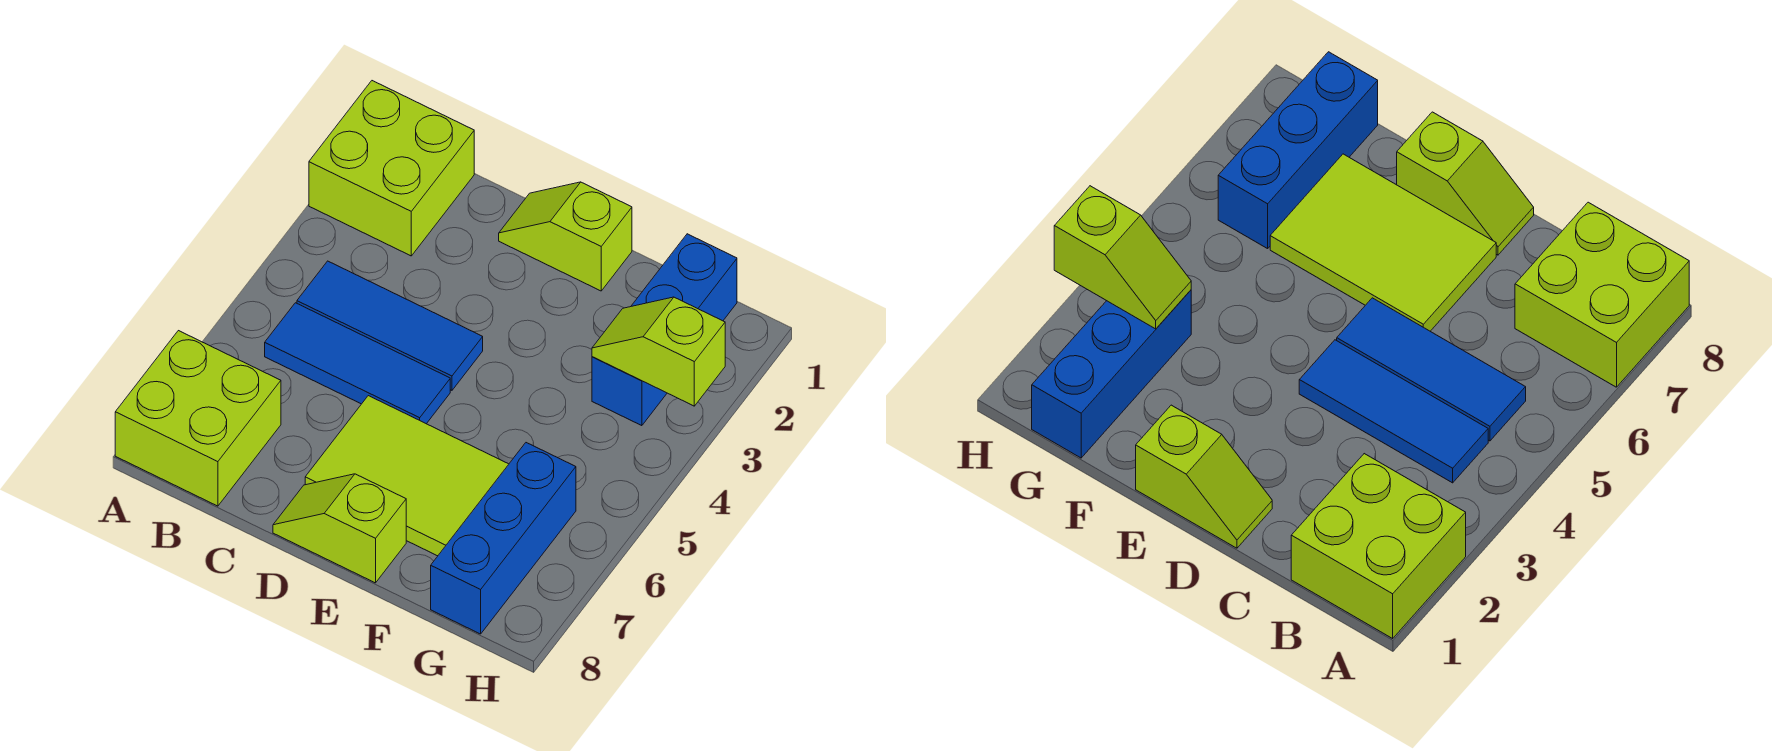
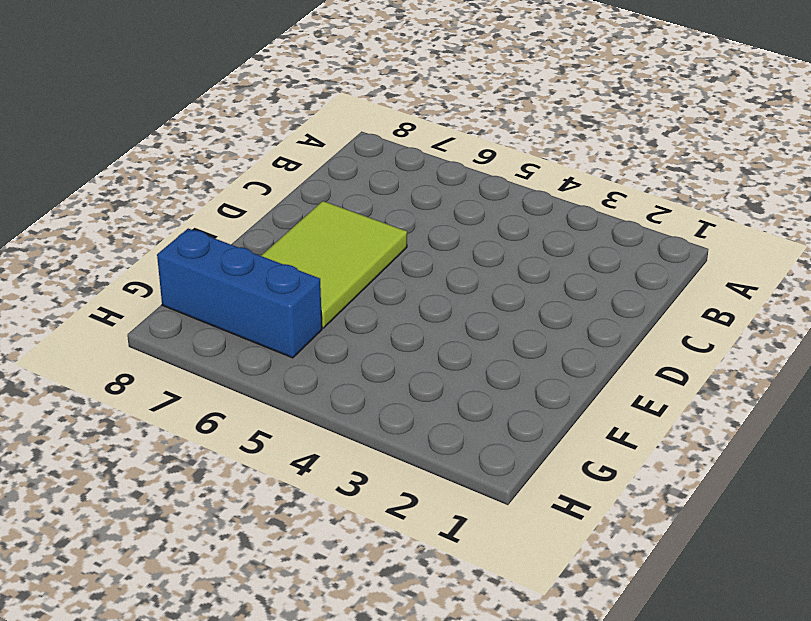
none -> lime 2x2 brick [309,81,474,256]
none -> lime 2x2 brick [115,331,281,506]

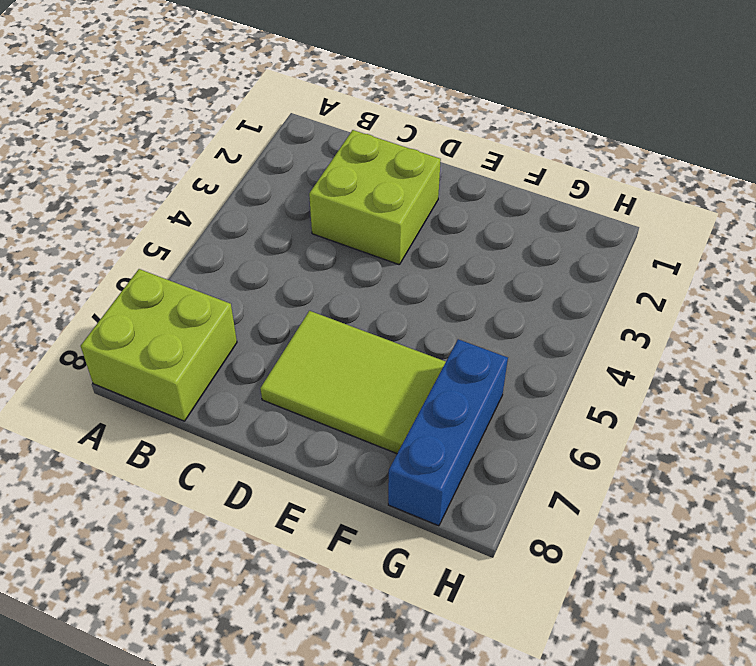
lime 2x2 brick [309,130,441,265] -> lime 2x2 brick moved to [309,81,474,256]
none -> blue 1x3 tile [297,261,483,390]
none -> blue 1x3 tile [265,303,450,424]

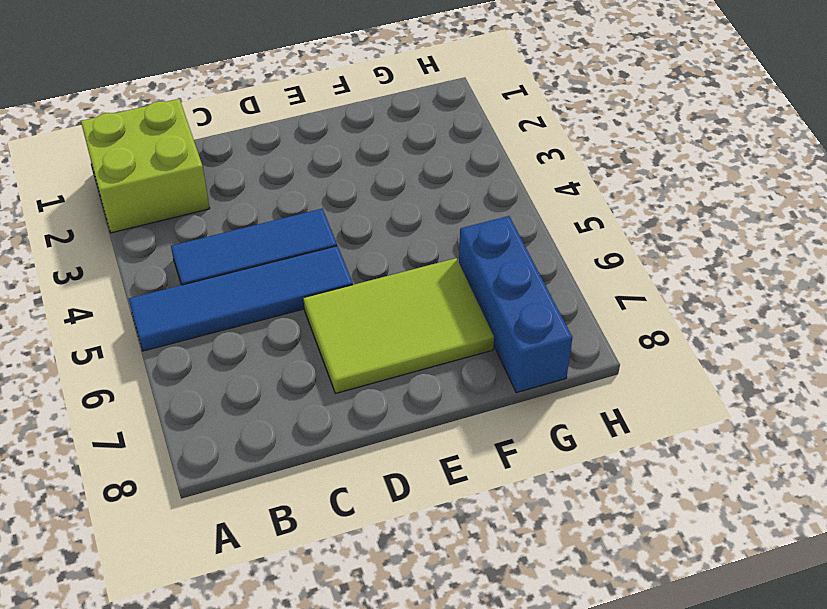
blue 1x4 tile [129,246,353,351] -> blue 1x3 tile [265,303,450,424]
none -> lime 2x2 brick [115,331,281,506]
none -> lime 1x2 slope [499,182,632,291]

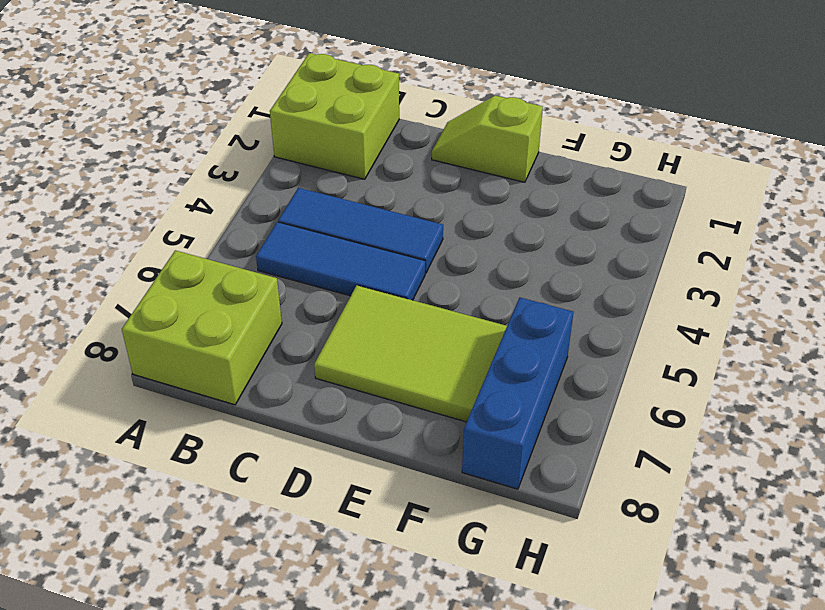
none -> lime 1x2 slope [273,474,406,583]
none -> blue 1x3 brick [592,234,737,426]

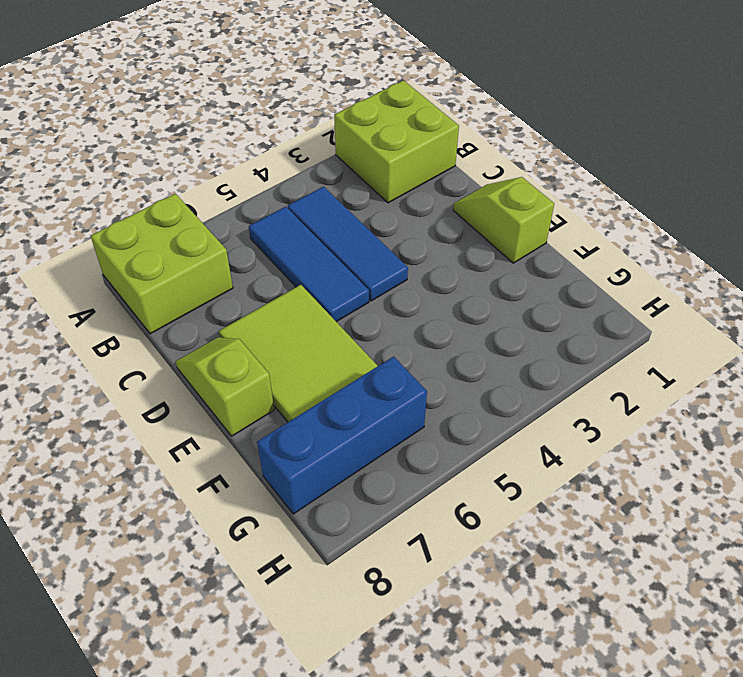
none -> blue 1x3 brick [592,234,737,426]
none -> lime 1x2 slope [592,297,725,406]

